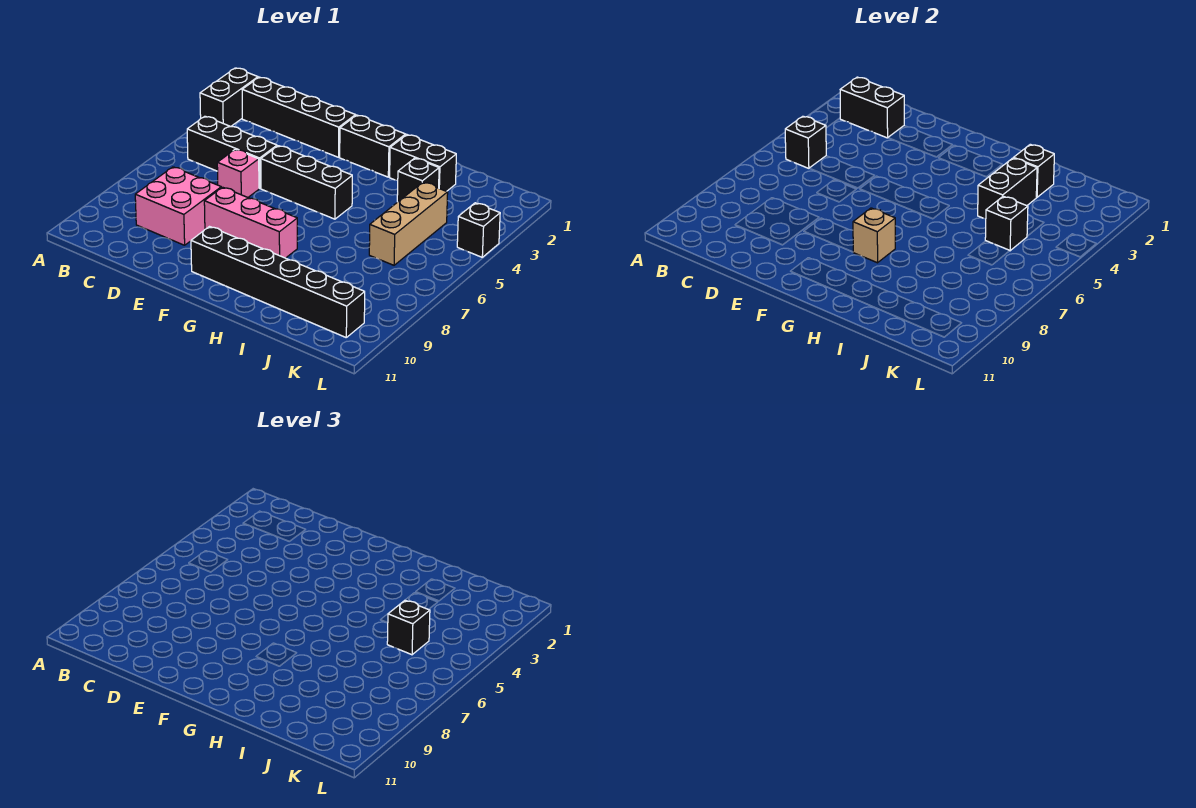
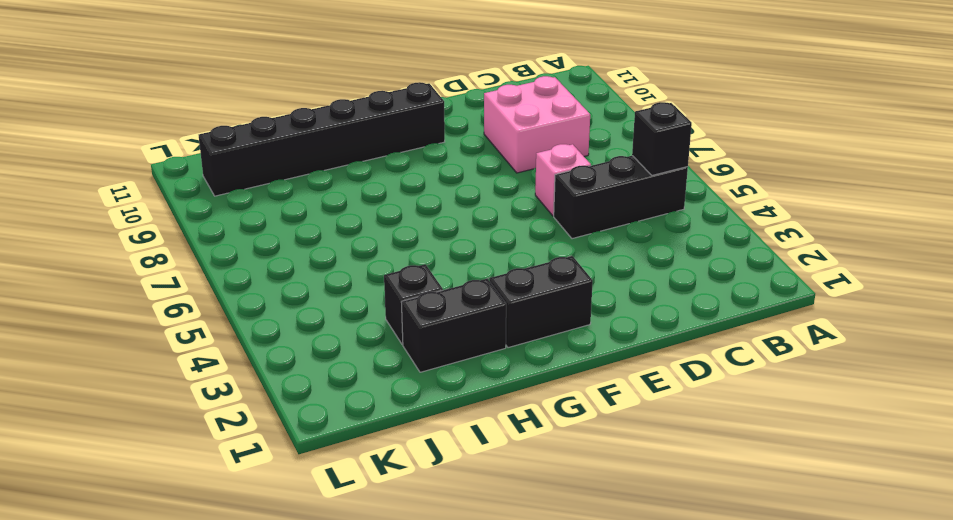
none -> black 1x2 brick [200,68,258,127]
none -> black 1x4 brick [242,77,356,157]
none -> black 1x3 brick [261,146,352,219]

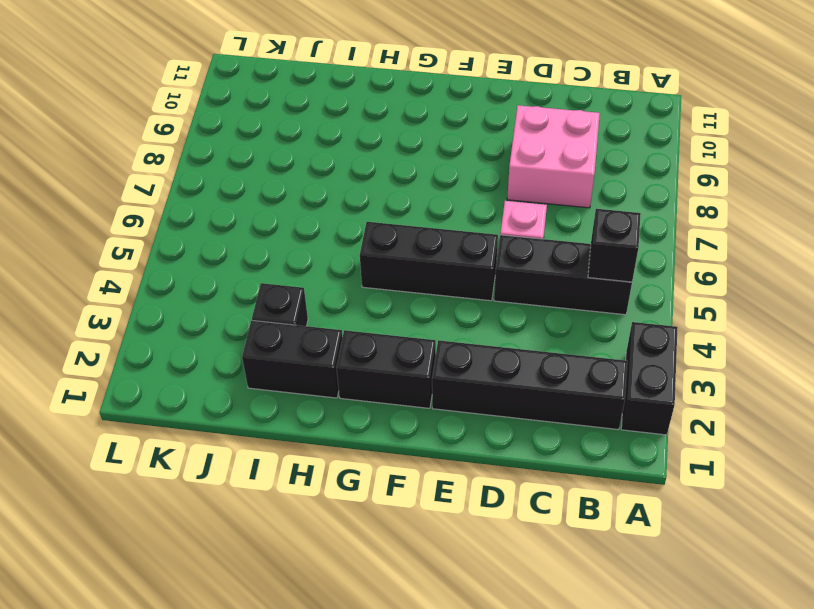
none -> pink 1x3 brick [204,187,297,258]
none -> black 1x6 brick [191,227,365,337]
none -> tan 1x3 brick [369,182,448,265]

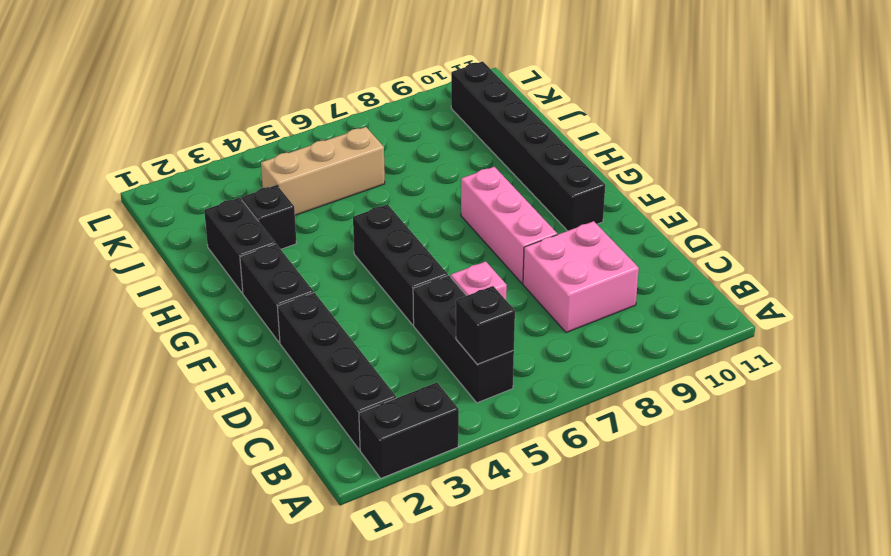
none -> black 1x1 brick [457,203,500,257]
none -> black 1x2 brick [840,77,904,138]
none -> tan 1x1 brick [853,208,895,263]

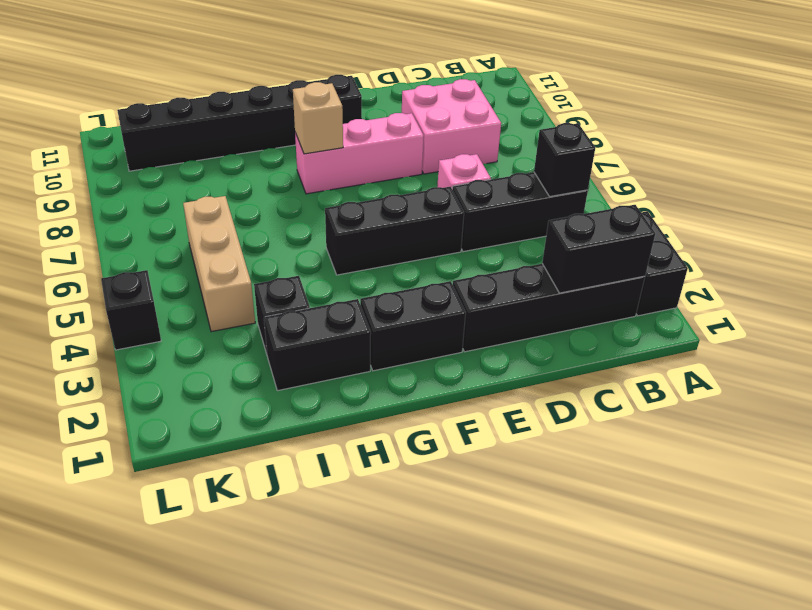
none -> black 1x1 brick [1014,144,1054,197]
none -> black 1x2 brick [978,158,1037,219]
none -> black 1x1 brick [985,196,1028,251]

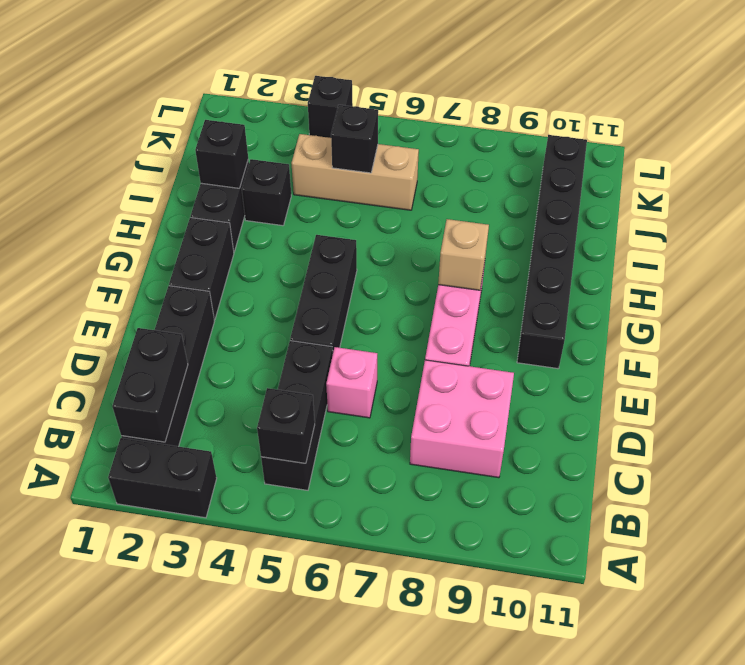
none -> black 1x2 brick [978,158,1037,219]
none -> black 1x1 brick [387,600,430,655]

